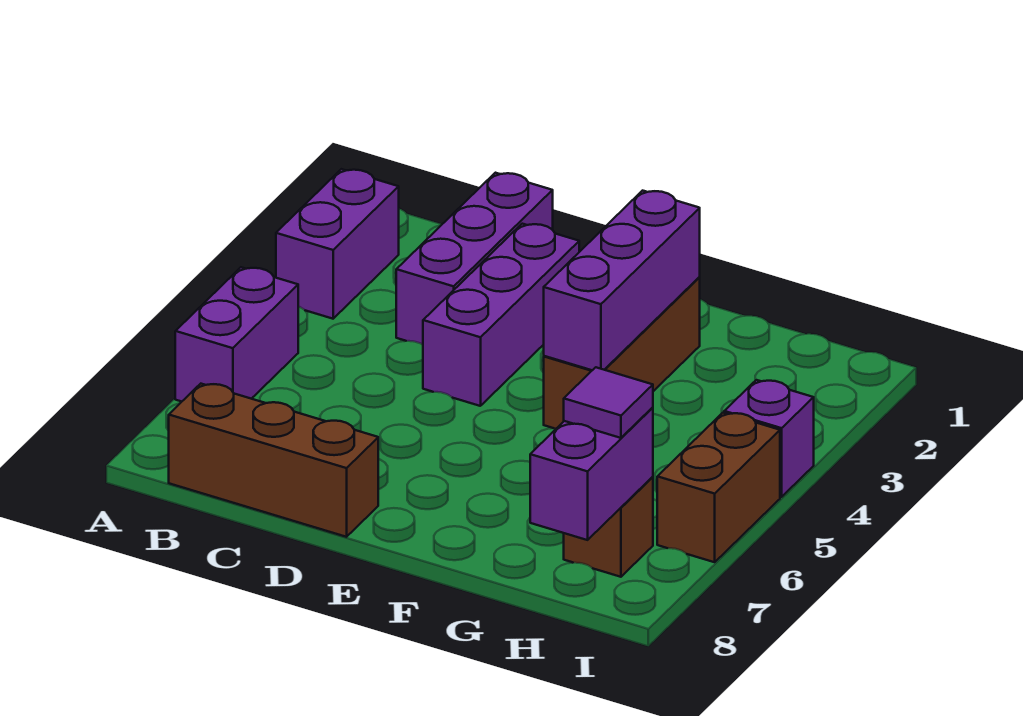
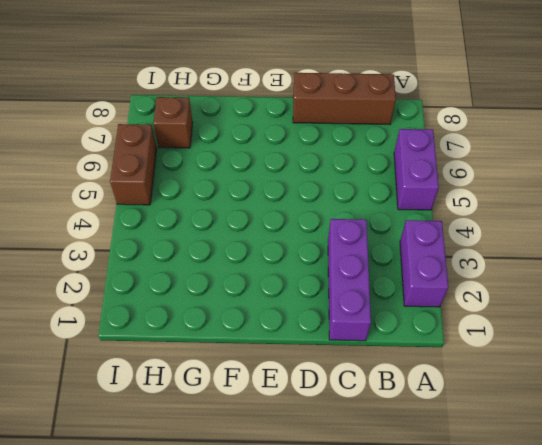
none -> purple 1x3 brick [423,224,579,406]
none -> brown 1x3 brick [544,277,700,428]
none -> purple 1x1 brick [724,380,814,497]

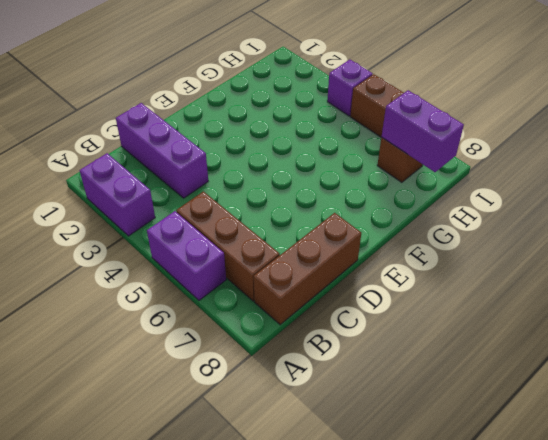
brown 1x3 brick [176,192,280,301] -> brown 1x3 brick moved to [544,277,700,428]
none -> purple 1x3 brick [423,224,579,406]
none -> purple 1x3 brick [544,191,700,370]
none -> purple 1x1 tile [564,367,653,438]

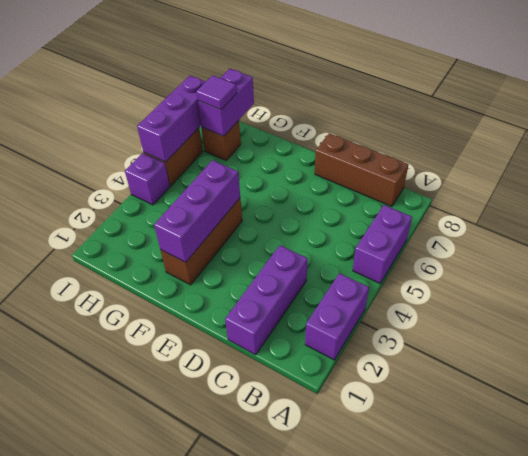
purple 1x3 brick [137,76,206,162] -> purple 1x3 brick moved to [423,224,579,406]

